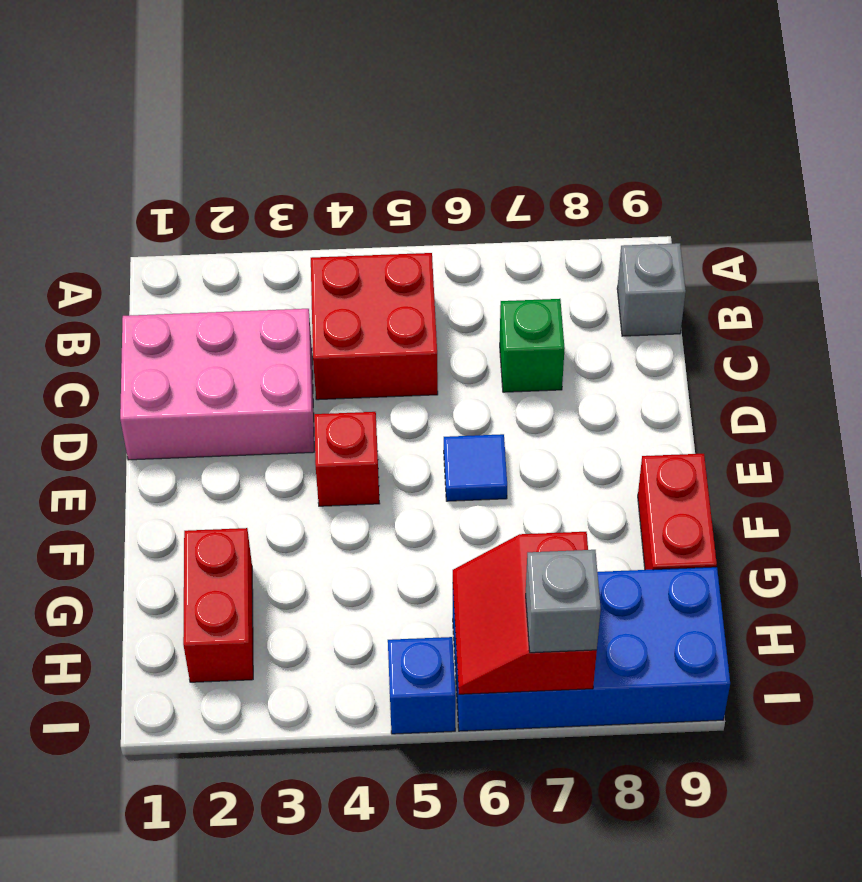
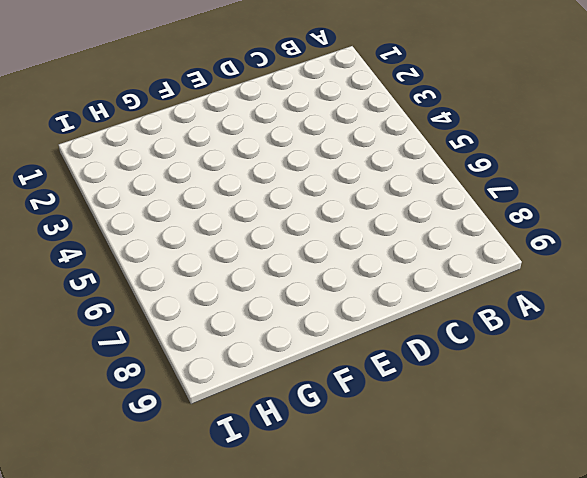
none -> red 2x2 brick [311,253,438,400]
none -> grey 1x1 brick [617,243,686,336]
none -> pink 2x3 brick [120,309,314,460]

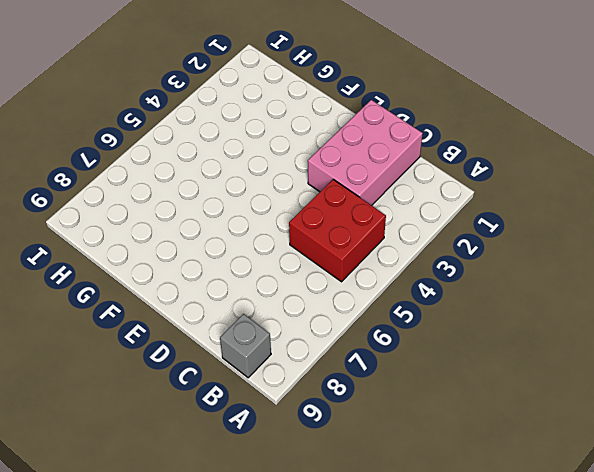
none -> green 1x1 brick [500,299,565,392]
none -> red 1x1 brick [314,412,380,506]
none -> blue 1x1 tile [444,434,507,501]

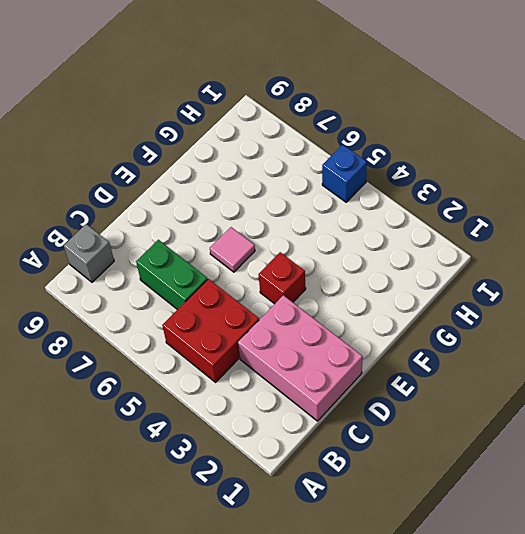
green 1x2 brick [136,240,208,310] -> green 1x1 brick [500,299,565,392]
pink 1x1 tile [210,227,255,272] -> blue 1x1 tile [444,434,507,501]
none -> red 1x2 brick [638,454,717,570]
none -> red 1x2 brick [183,528,253,682]
none -> blue 2x4 brick [453,567,730,731]

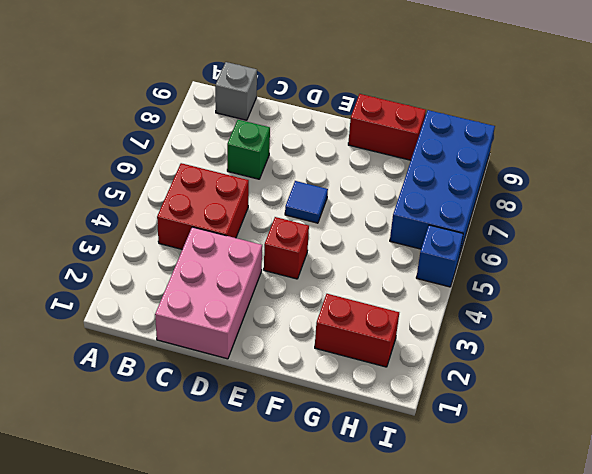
none -> red 2x2 slope [453,532,597,694]
none -> grey 1x1 brick [526,550,601,653]

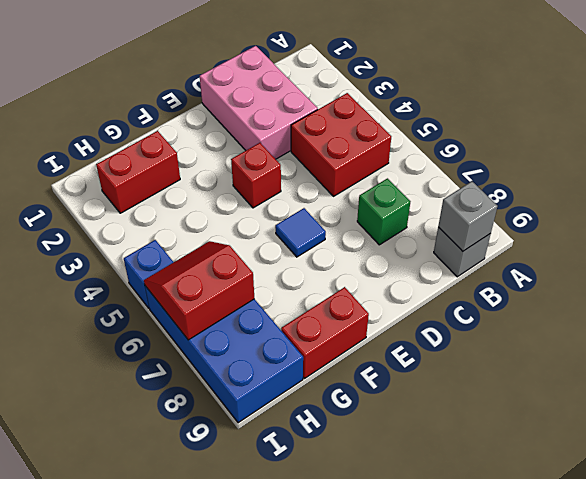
grey 1x1 brick [438,181,498,251] -> grey 1x1 brick moved to [526,550,601,653]

